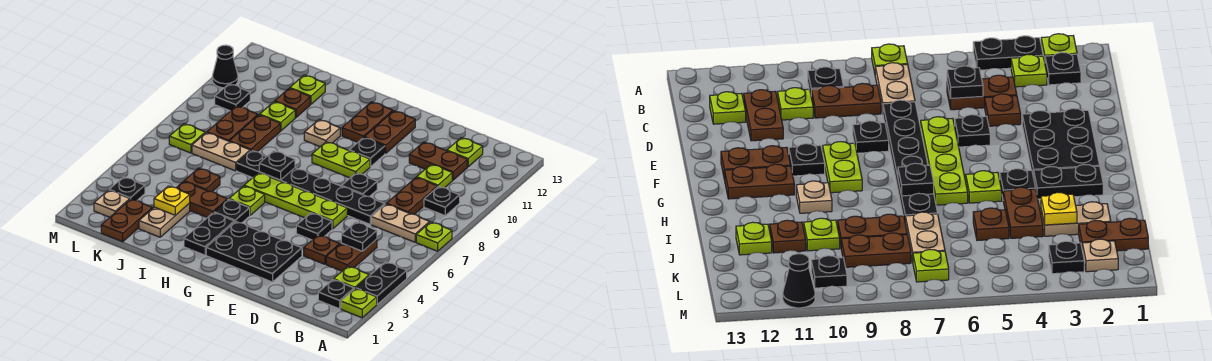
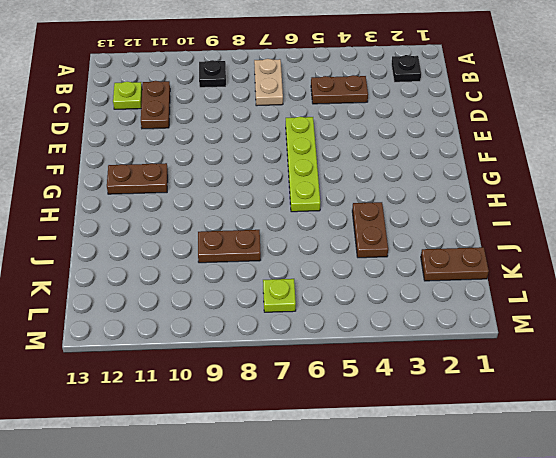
none -> lime 1x1 plate [341,288,377,318]
none -> black 1x2 plate [356,262,407,304]
none -> lime 1x1 plate [416,222,452,251]
none -> lime 1x1 plate [334,266,369,289]

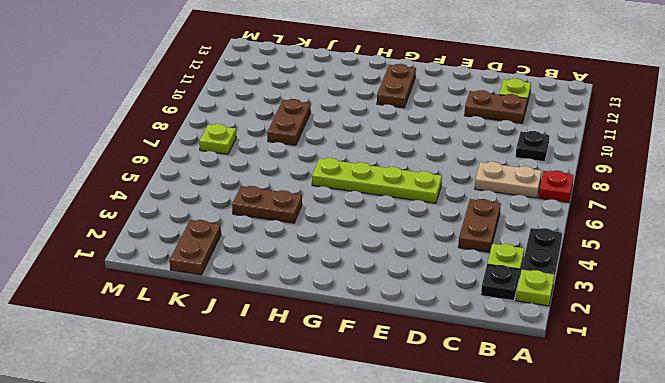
red 1x1 plate [539,171,574,203] -> lime 1x1 plate [416,222,452,251]
none -> brown 1x2 plate [387,177,437,214]
none -> lime 1x1 plate [417,164,452,188]
none -> brown 1x1 plate [304,235,339,264]
none -> black 1x6 plate [237,150,385,224]

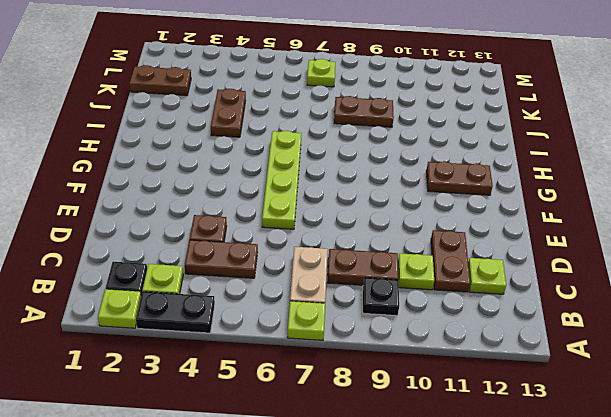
none -> black 1x6 plate [237,150,385,224]
none -> black 2x3 plate [206,222,302,282]
none -> black 1x1 plate [296,213,332,240]
none -> black 1x1 plate [342,173,377,197]

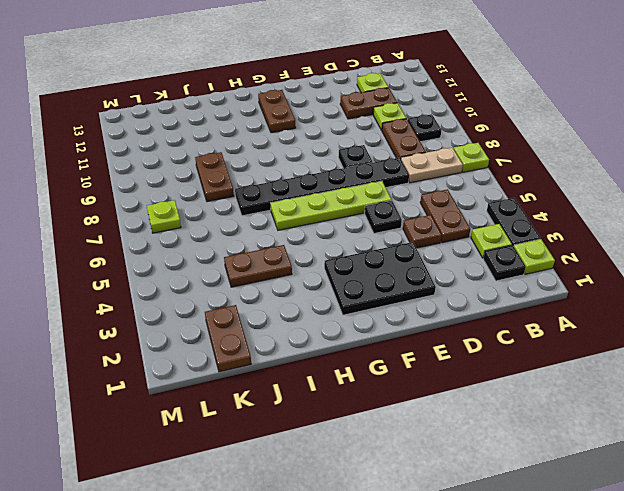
none -> lime 1x2 plate [312,142,370,178]
none -> black 1x1 plate [349,137,385,167]
none -> brown 1x2 plate [364,111,415,153]
none -> black 1x2 plate [184,213,235,255]

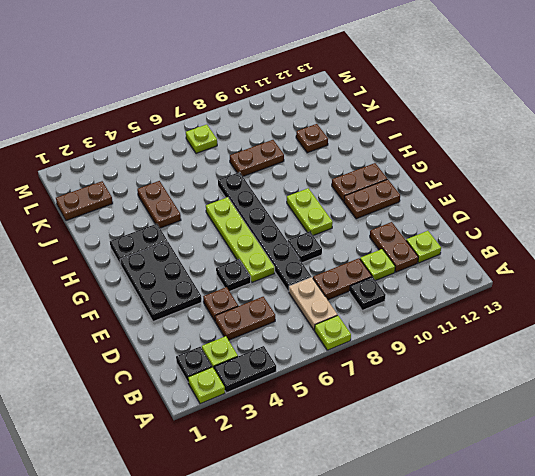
none -> black 1x1 plate [349,137,385,167]
none -> black 1x1 plate [214,199,250,223]
none -> lime 1x1 plate [229,186,265,215]
none -> tan 1x1 plate [304,120,340,147]

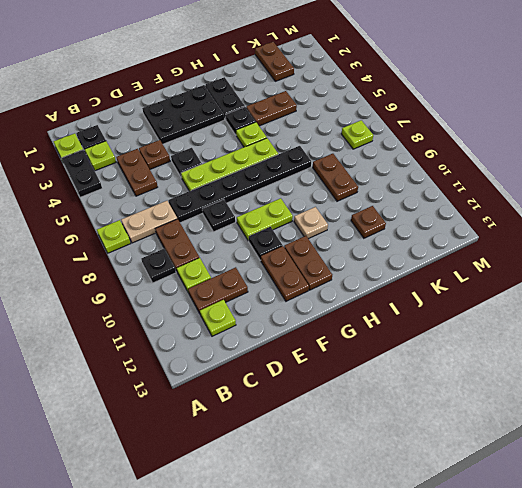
none -> tan 1x2 plate [139,203,190,237]
none -> brown 1x1 plate [184,168,220,192]
none -> tan 1x2 plate [192,133,250,171]
none -> lime 1x1 plate [260,102,295,131]

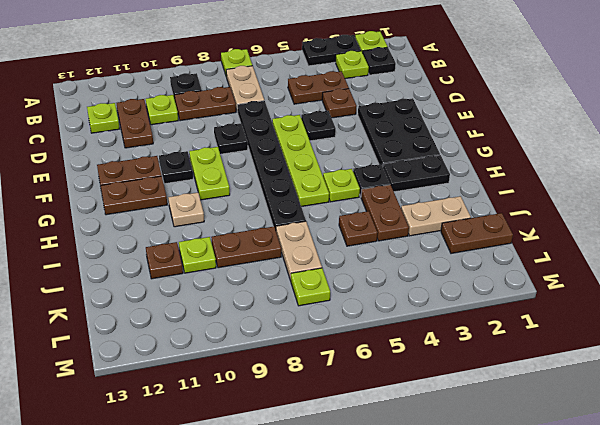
none -> lime 1x1 plate [290,75,325,104]
none -> brown 1x2 plate [207,106,258,141]
none -> tan 1x1 plate [94,190,130,217]
none -> black 1x1 plate [109,177,145,200]

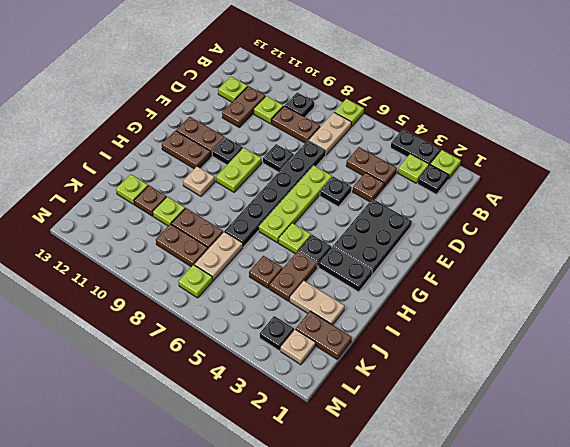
none -> black 1x1 plate [215,84,250,111]
none -> black 1x1 cone [212,45,238,88]
none -> black 1x1 plate [341,222,377,251]
none -> black 1x1 plate [259,151,295,180]

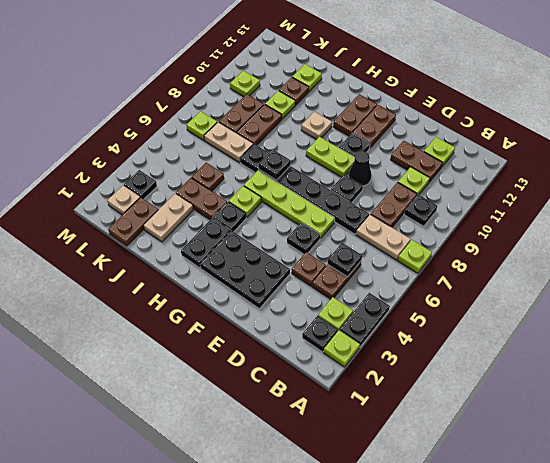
black 1x1 cone [349,151,372,186] -> black 1x1 cone moved to [212,45,238,88]
lime 1x1 plate [230,71,260,97] -> black 1x1 plate [215,84,250,111]
none -> yellow 1x1 plate [154,186,190,215]

